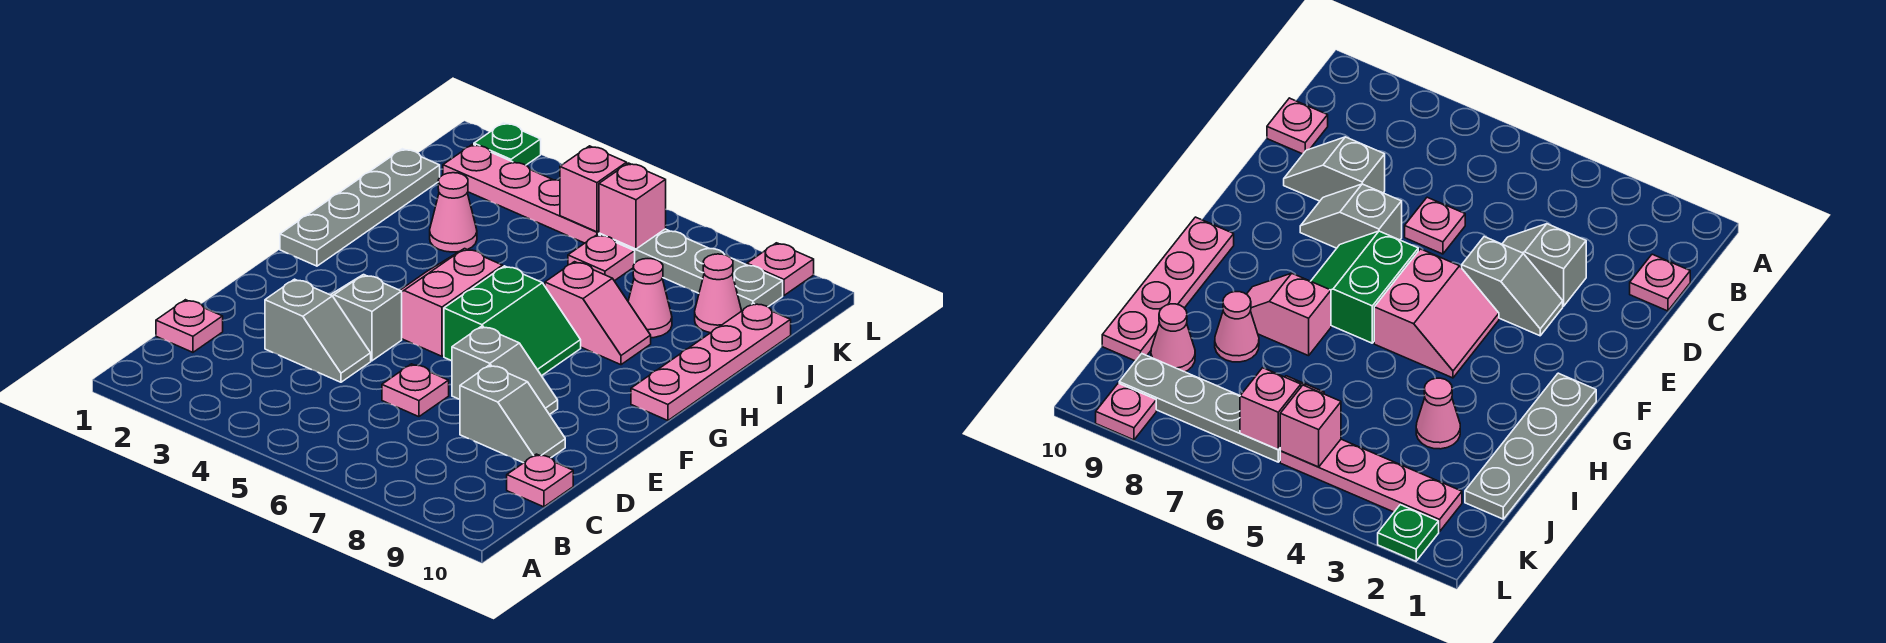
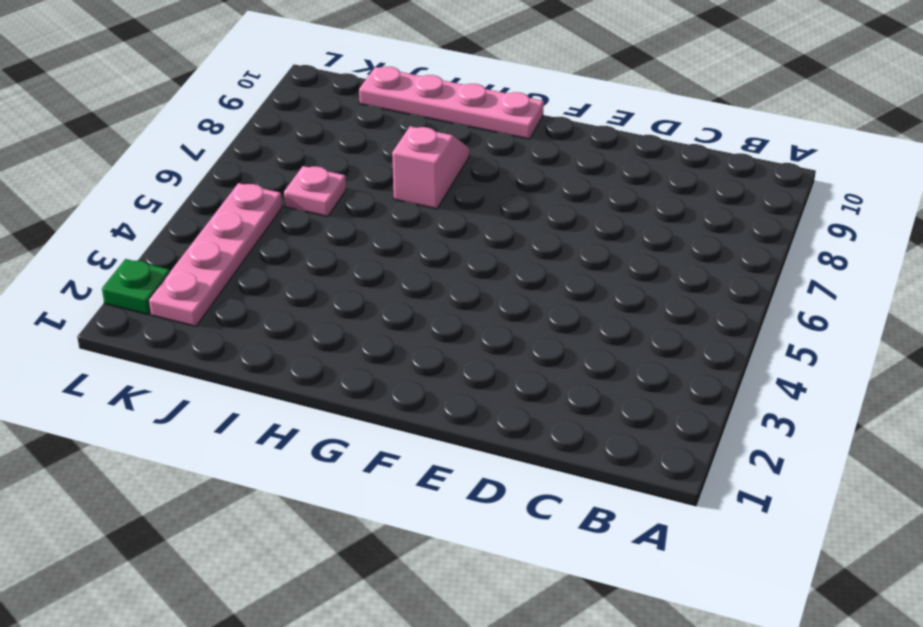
none -> pink 1x1 plate [156,300,223,352]
none -> pink 1x1 plate [507,454,573,507]
none -> grey 1x2 slope [265,279,371,382]

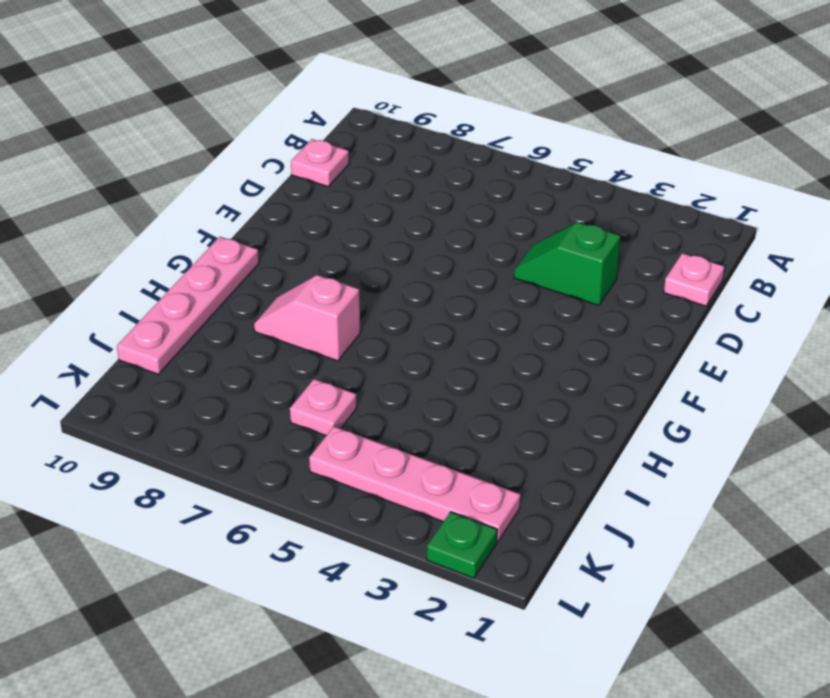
green 1x2 slope [514,222,621,305] -> grey 1x2 slope [265,279,371,382]
none -> pink 1x1 plate [382,364,449,417]
none -> grey 1x2 slope [460,365,565,463]
none -> grey 1x2 slope [331,275,402,361]

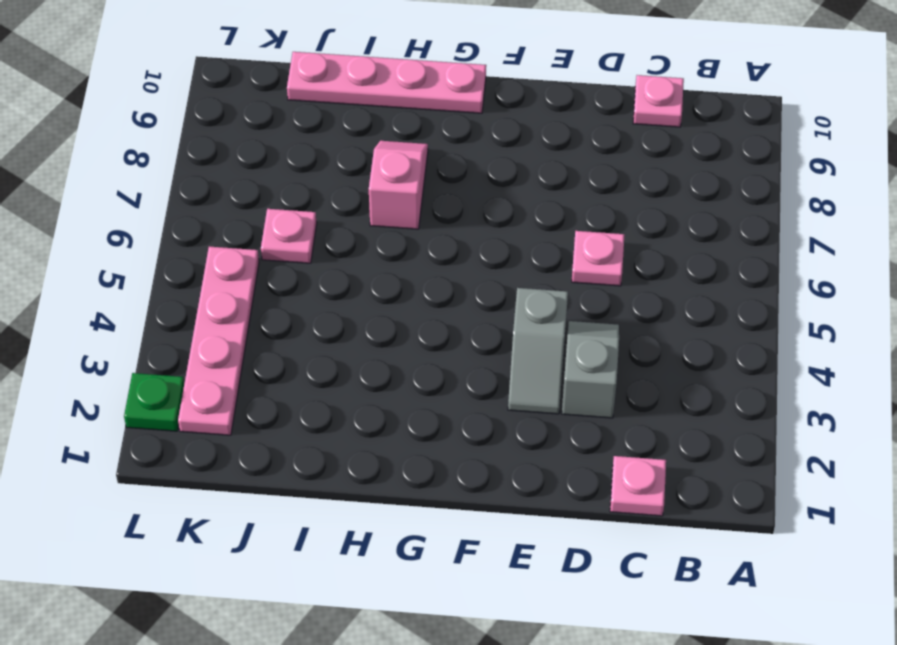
none -> grey 1x2 slope [460,365,565,463]
none -> grey 1x2 slope [452,326,558,415]
none -> pink 2x2 slope [400,249,503,356]

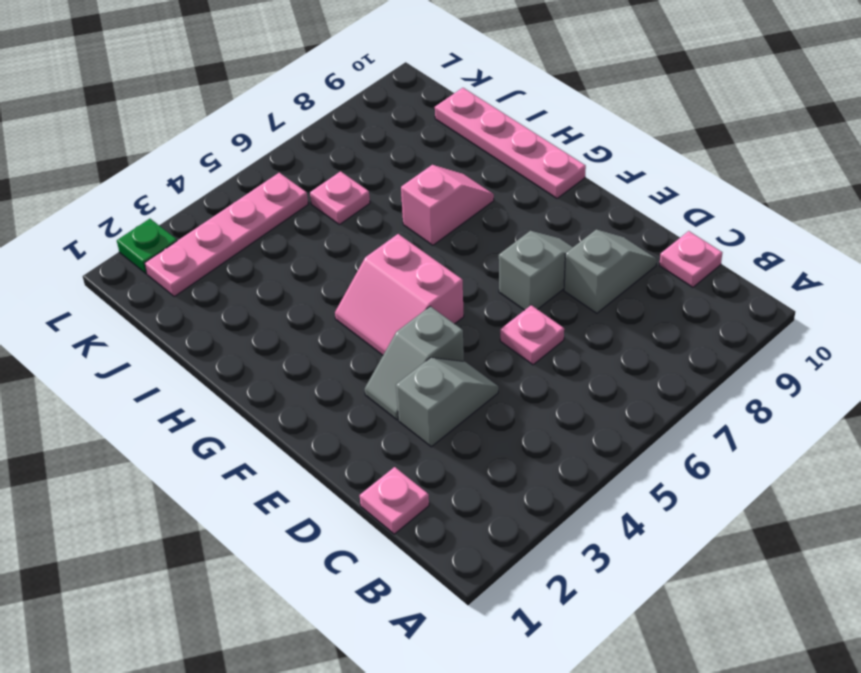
none -> green 2x2 slope [444,266,581,376]
none -> grey 1x4 plate [280,149,440,266]
none -> pink 1x1 cone [430,173,477,252]

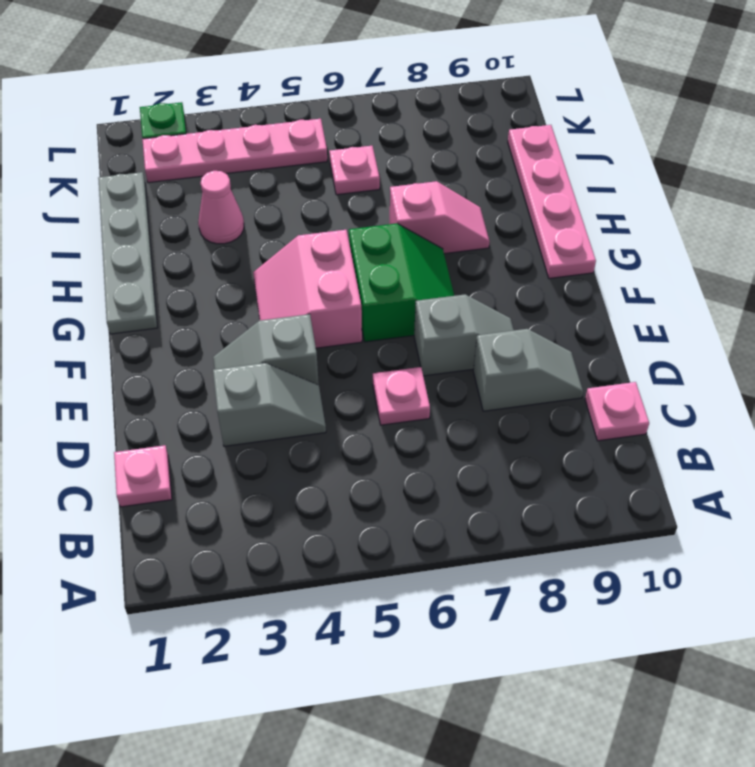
none -> pink 1x1 cone [628,259,672,338]
none -> pink 1x1 cone [695,254,741,333]
none -> grey 1x4 plate [599,229,783,311]

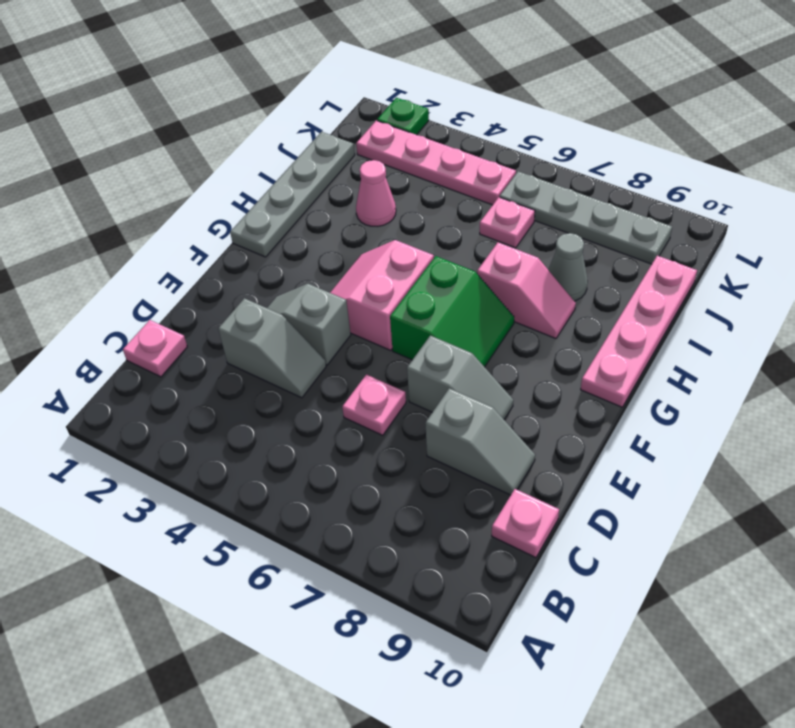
grey 1x1 cone [548,233,588,301] -> pink 1x1 cone [628,259,672,338]
none -> pink 1x1 cone [695,254,741,333]
none -> pink 1x1 plate [747,243,814,295]
none -> pink 1x1 brick [560,146,627,232]

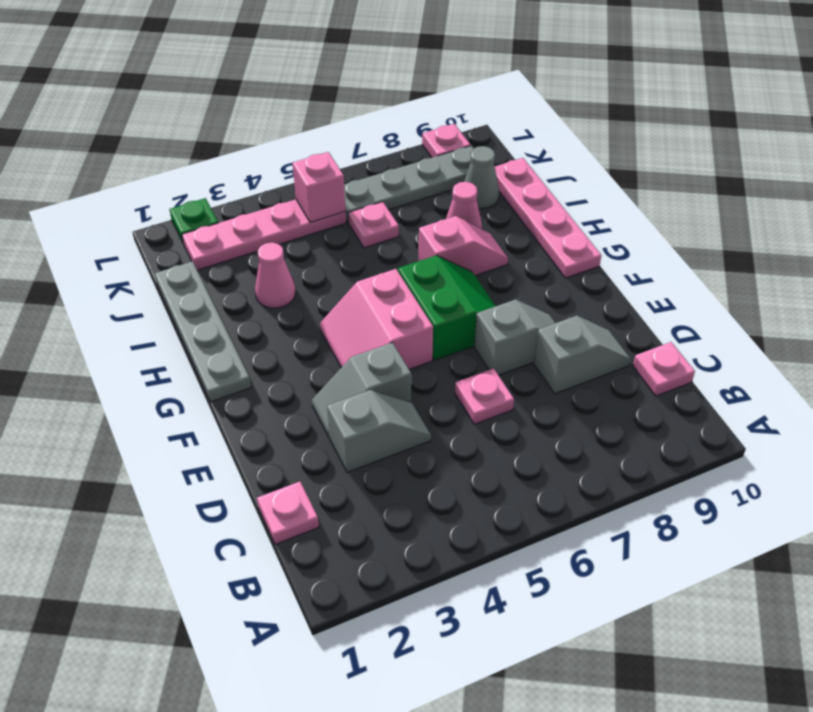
grey 1x1 cone [464,146,499,209] -> pink 1x1 cone [695,254,741,333]
none -> pink 1x1 brick [599,163,666,249]

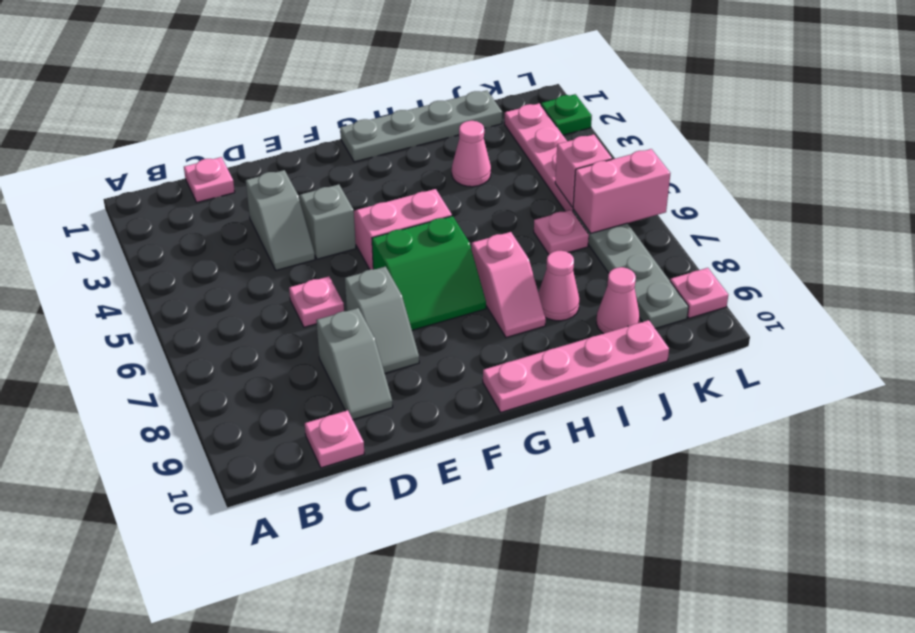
pink 1x2 brick [573,149,670,233] -> pink 1x1 brick [599,163,666,249]

